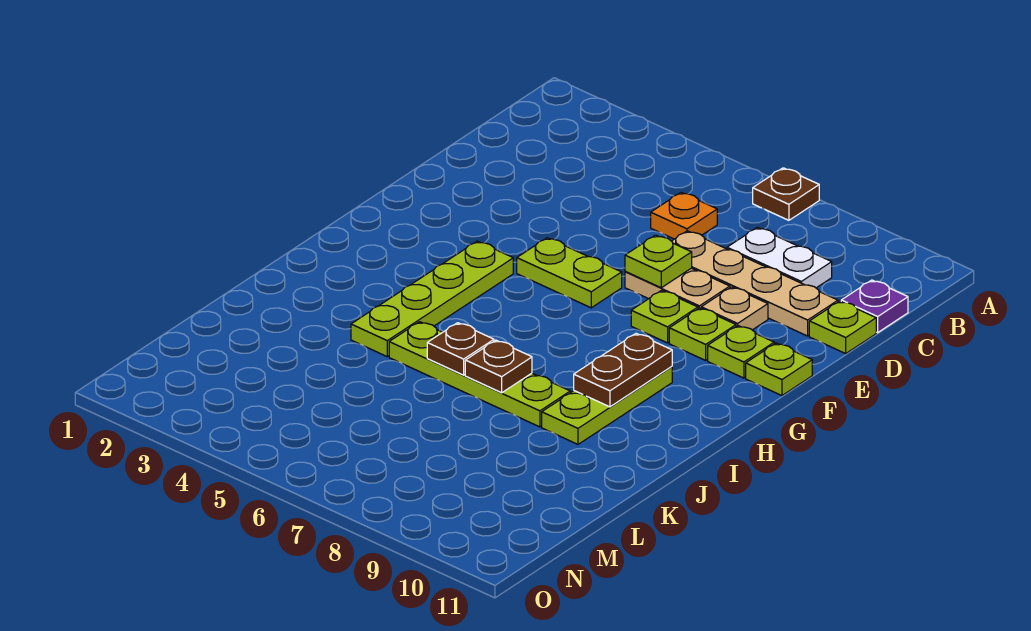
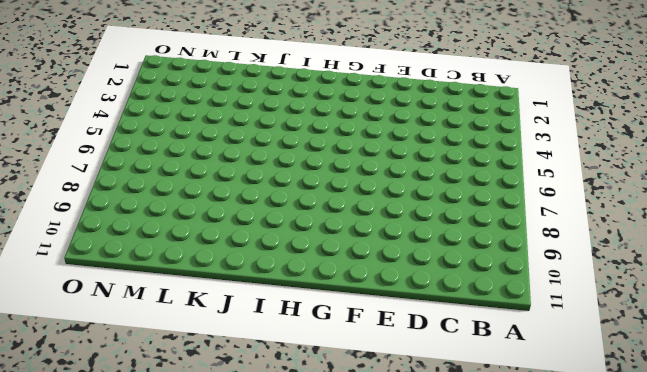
none -> brown 1x1 plate [753,168,819,220]
none -> orange 1x1 plate [651,192,717,239]
none -> white 1x2 plate [727,227,832,288]

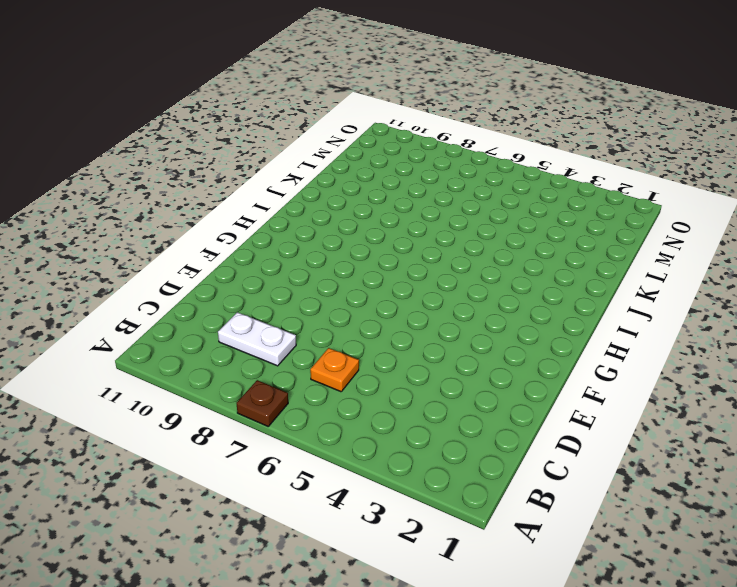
none -> purple 1x1 plate [841,280,908,333]
none -> tan 1x4 plate [672,231,838,336]
none -> lime 1x1 plate [809,301,876,353]

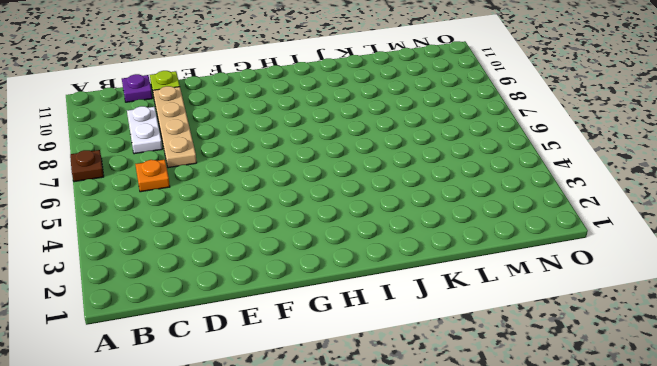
none -> tan 1x2 plate [625,268,730,309]
none -> tan 1x1 plate [701,287,768,330]
none -> lime 1x2 plate [517,238,622,308]

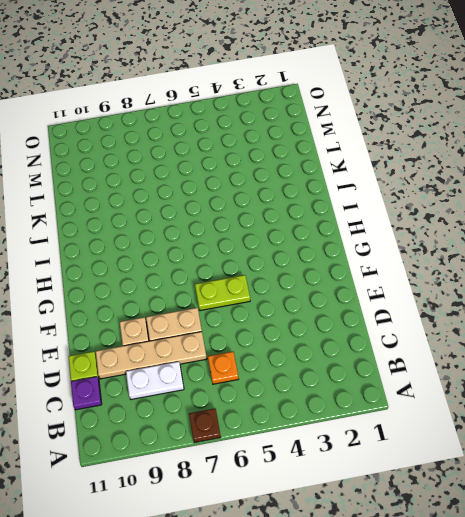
none -> lime 1x1 plate [631,290,698,343]
none -> lime 1x1 plate [669,308,736,360]
none -> lime 1x1 plate [708,326,774,378]

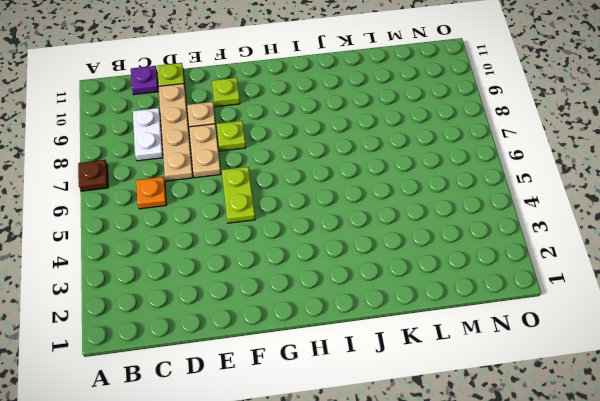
none -> lime 1x1 plate [669,308,736,360]
none -> lime 1x1 plate [746,343,812,396]
none -> lime 1x4 plate [351,241,513,357]

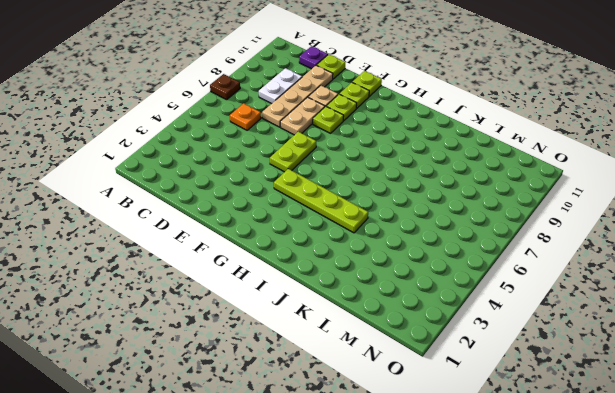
none -> lime 1x3 plate [542,367,672,444]
none -> lime 1x4 plate [389,322,570,427]
none -> lime 1x1 plate [625,235,692,288]

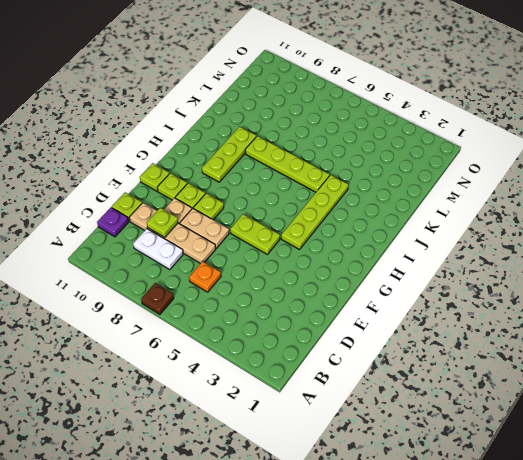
lime 1x1 plate [147,208,178,237] -> lime 1x1 plate moved to [625,235,692,288]
none -> brown 1x2 plate [574,333,672,407]
none -> brown 1x1 plate [427,323,494,375]
none -> brown 1x1 plate [465,340,532,393]

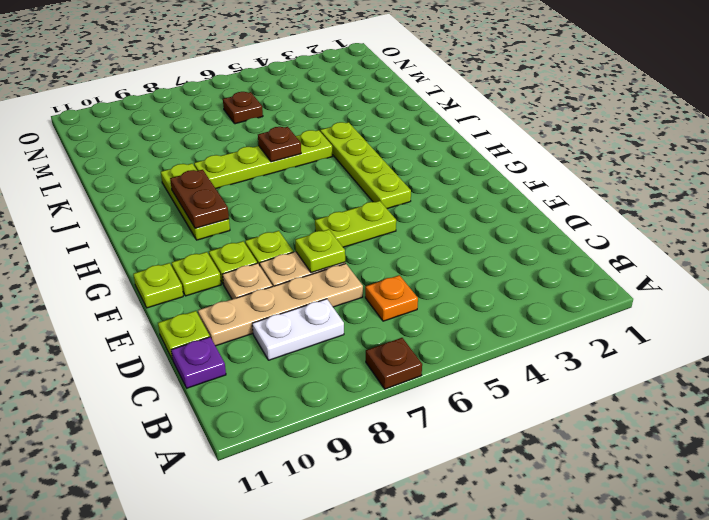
brown 1x1 plate [223,92,263,124] -> brown 1x1 plate moved to [465,340,532,393]

